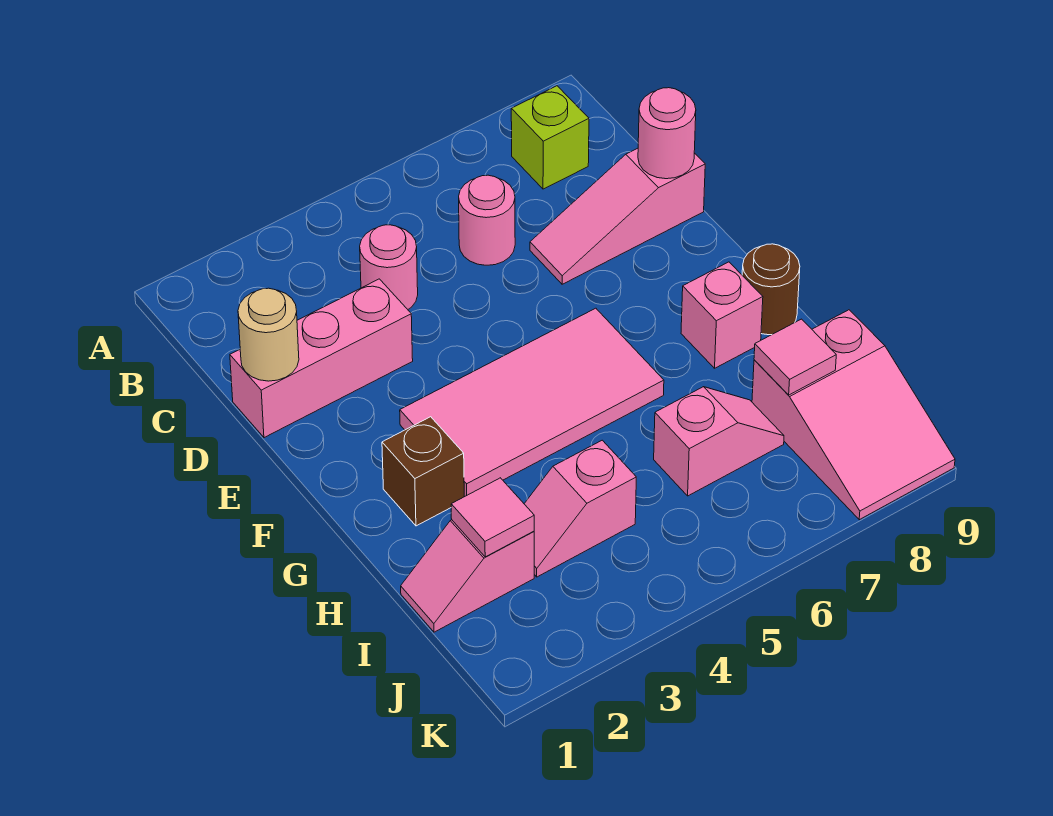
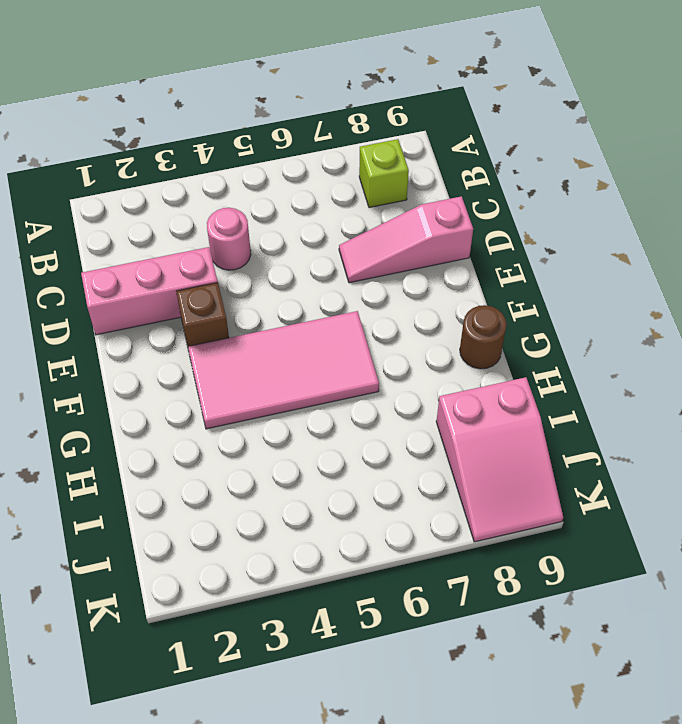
brown 1x1 brick [176,283,229,346] -> brown 1x1 brick moved to [382,417,464,526]
none -> pink 1x1 round brick [459,175,515,265]
none -> pink 1x1 brick [681,262,763,368]
none -> pink 1x2 slope [401,520,534,632]

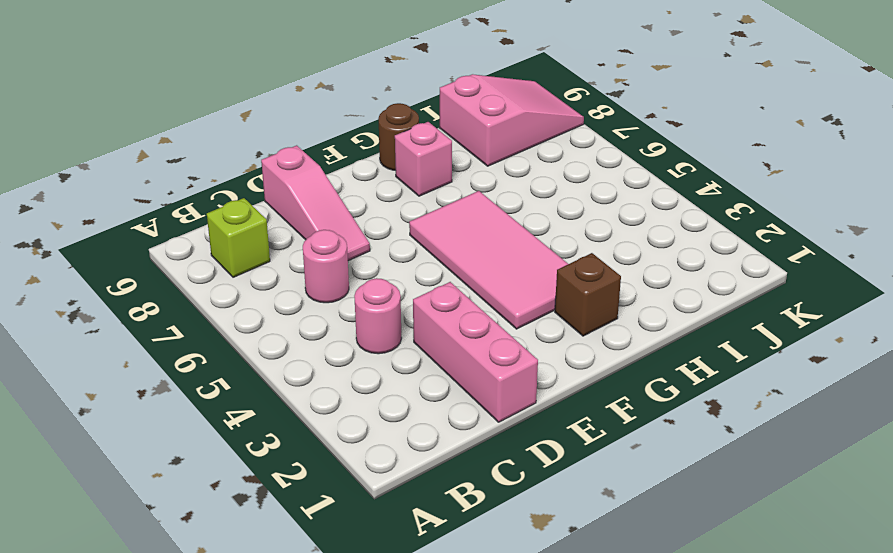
none -> pink 1x2 slope [401,520,534,632]
none -> pink 1x2 slope [524,440,636,577]
none -> pink 1x2 slope [654,387,784,496]

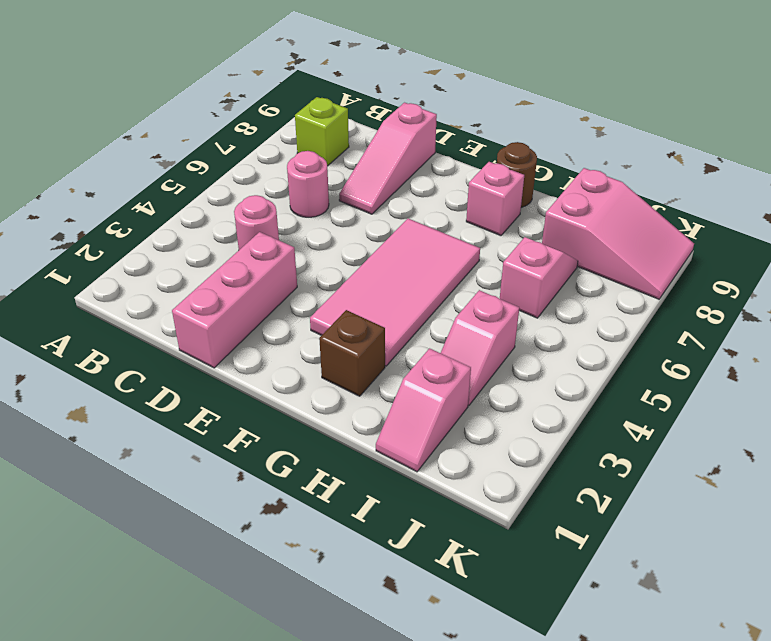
none -> tan 1x1 round brick [238,288,299,381]
none -> pink 1x1 round brick [638,88,696,179]
none -> pink 1x1 tile [451,478,534,557]

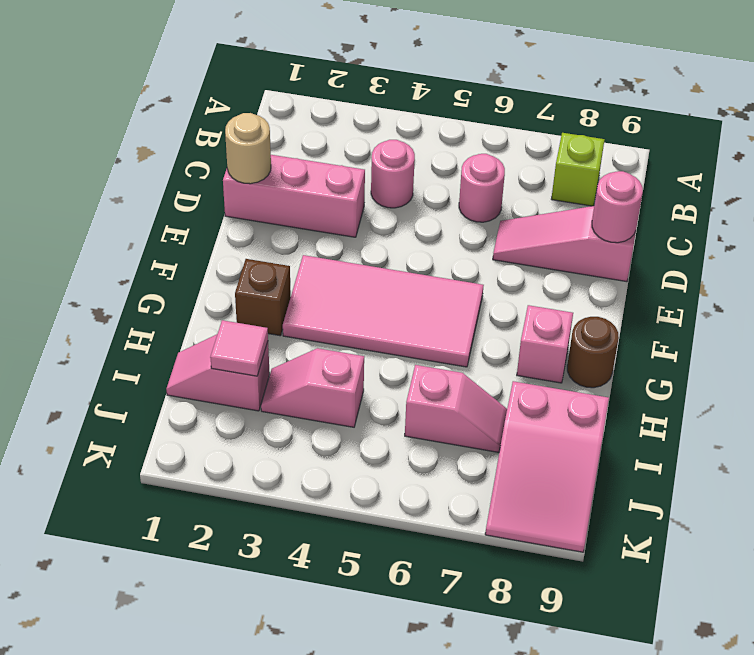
none -> pink 1x1 tile [754,319,836,395]

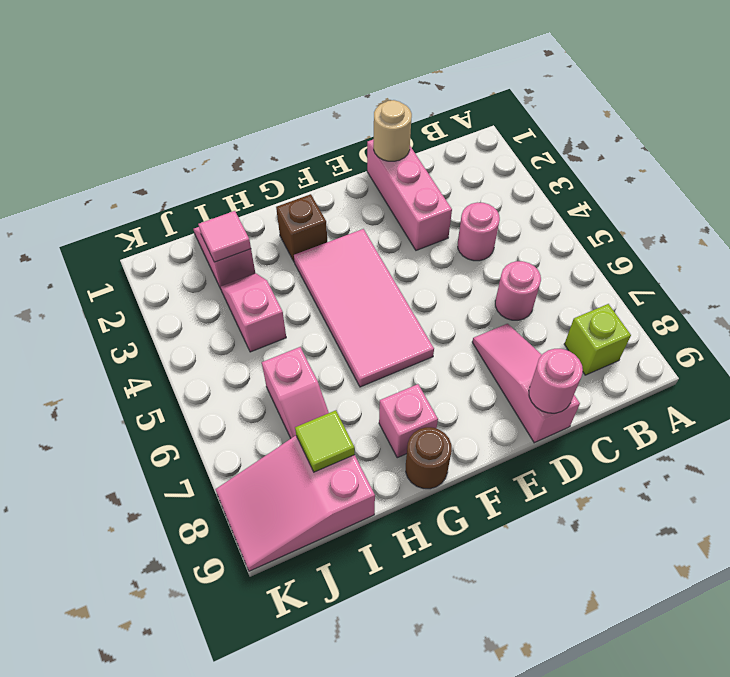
lime 1x1 tile [295,410,355,472] -> pink 1x1 tile [754,319,836,395]

